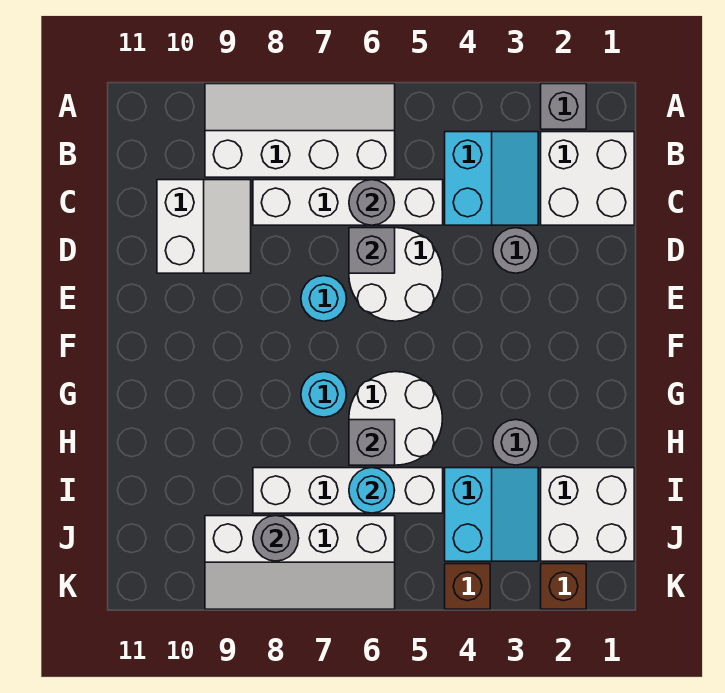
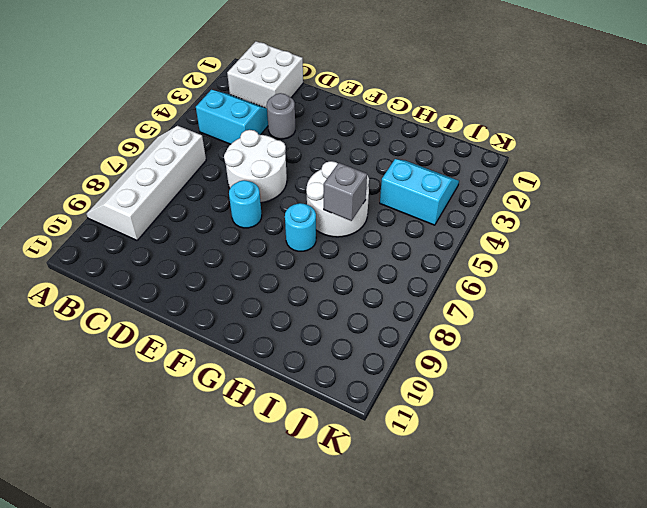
none -> grey 1x1 brick [541,84,586,129]
none -> white 1x4 brick [253,180,443,225]
none -> white 2x2 slope [157,180,251,273]

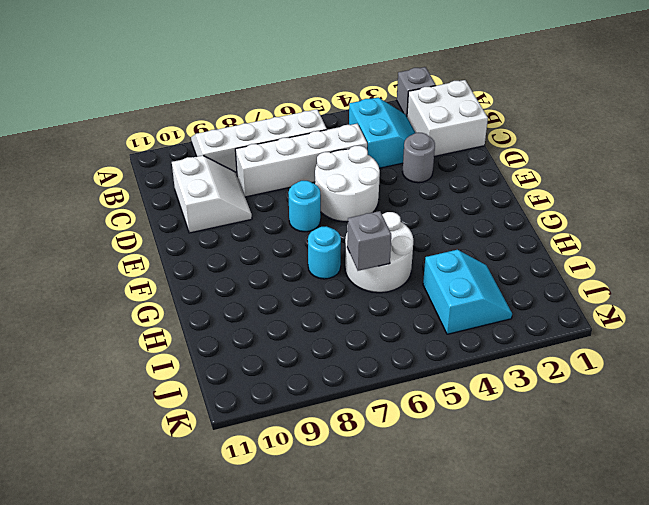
none -> grey 1x1 round brick [493,420,538,465]
none -> white 2x2 brick [541,468,634,561]
none -> white 1x4 brick [253,468,443,513]

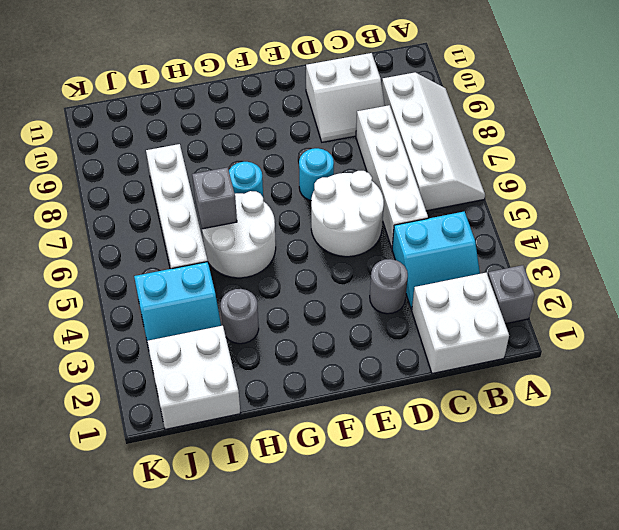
none -> white 2x4 slope [205,516,395,609]
none -> brown 1x1 brick [541,564,586,609]
none -> brown 1x1 brick [445,564,490,609]

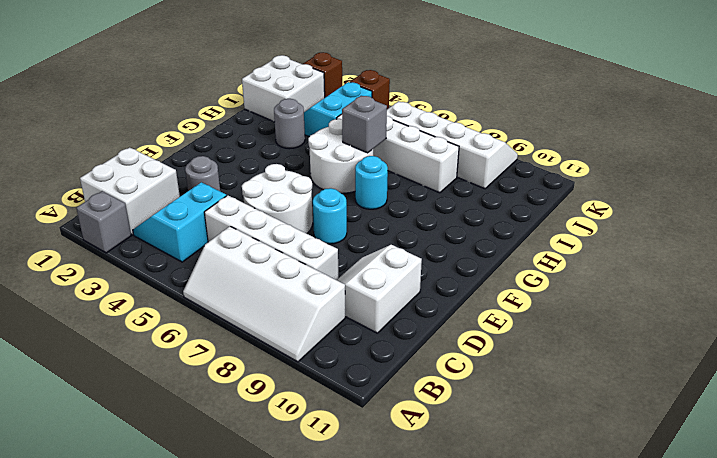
none -> grey 1x1 round brick [349,180,394,225]
none -> grey 1x1 brick [349,228,395,273]
none -> cyan 1x1 round brick [349,468,395,513]

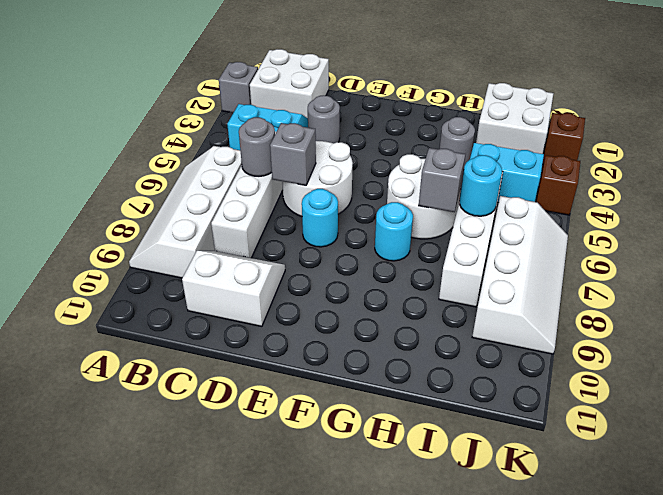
none -> grey 1x1 round brick [253,516,299,561]

